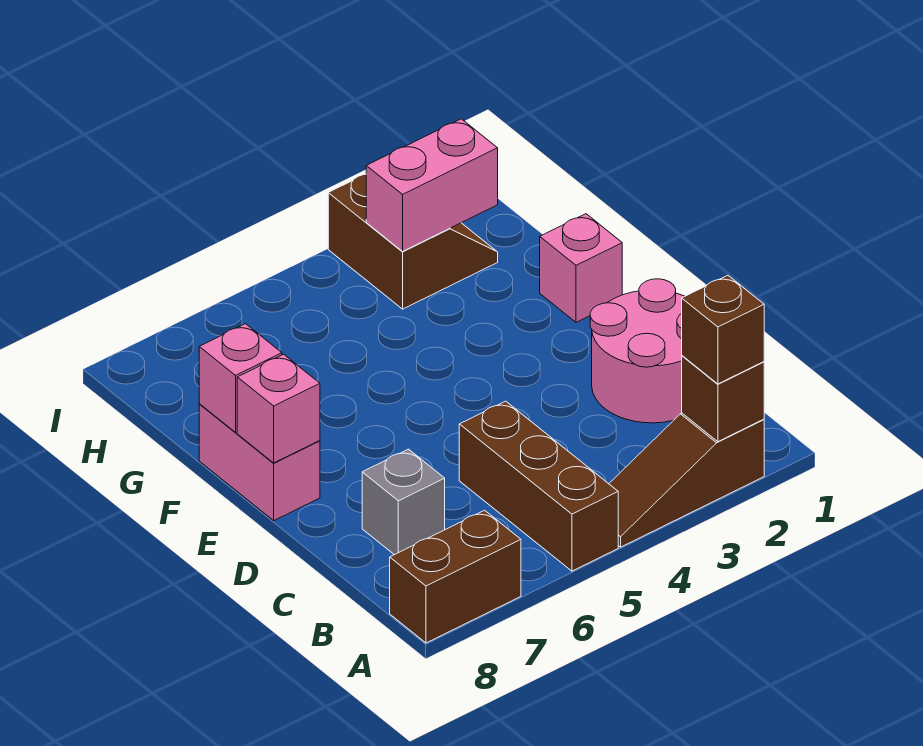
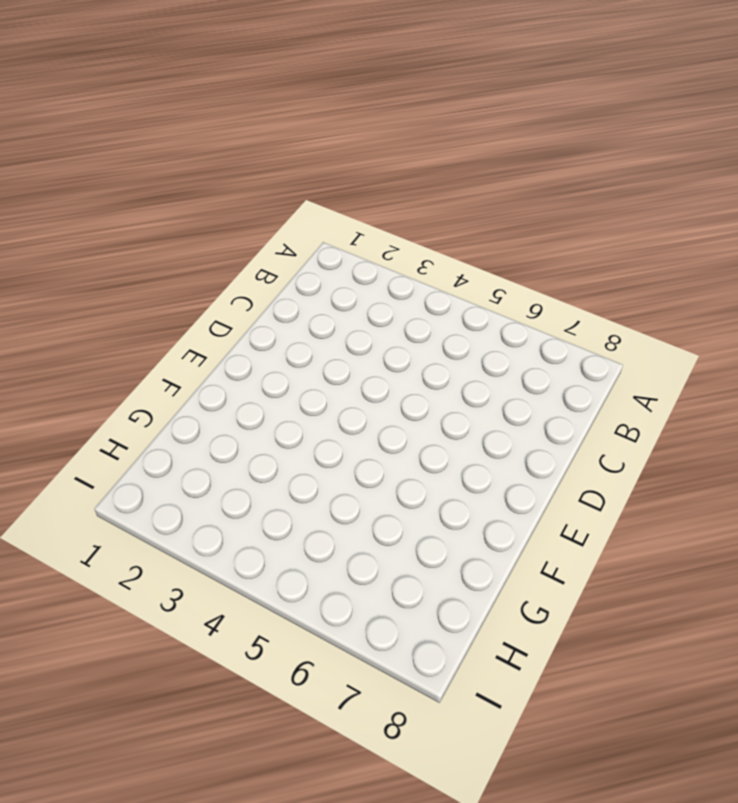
none -> brown 1x3 slope [609,413,764,547]
none -> brown 1x3 brick [459,401,618,571]
none -> brown 1x2 brick [390,510,521,643]

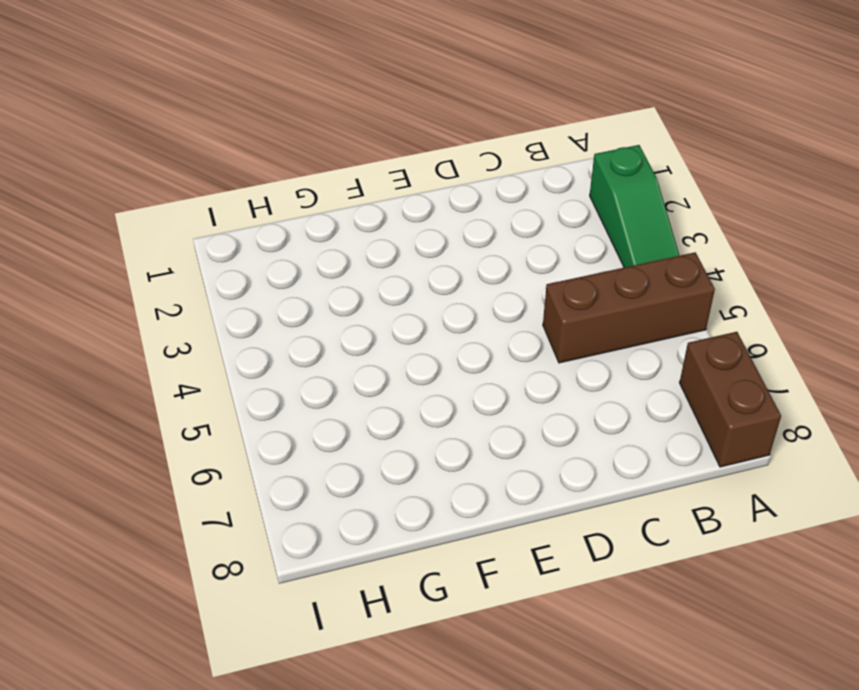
green 1x3 slope [590,145,680,268] -> brown 1x3 slope [609,413,764,547]
none -> pink 2x2 round brick [590,279,685,423]
none -> grey 1x1 brick [362,449,445,555]
none -> pink 1x2 brick [199,404,320,520]

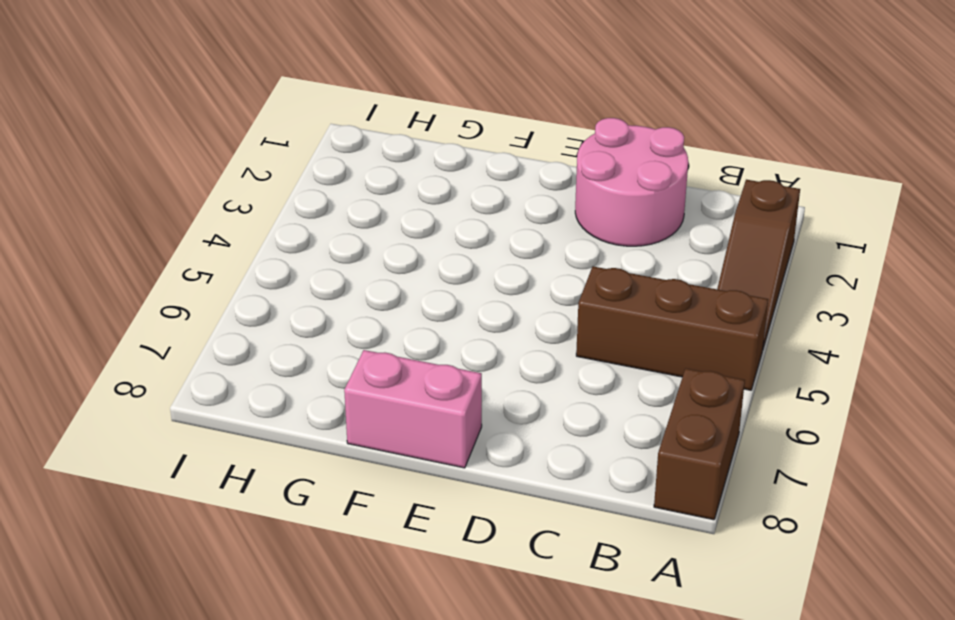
none -> grey 1x1 brick [362,449,445,555]
none -> pink 1x1 brick [540,214,622,322]
none -> brown 2x2 slope [328,174,498,309]

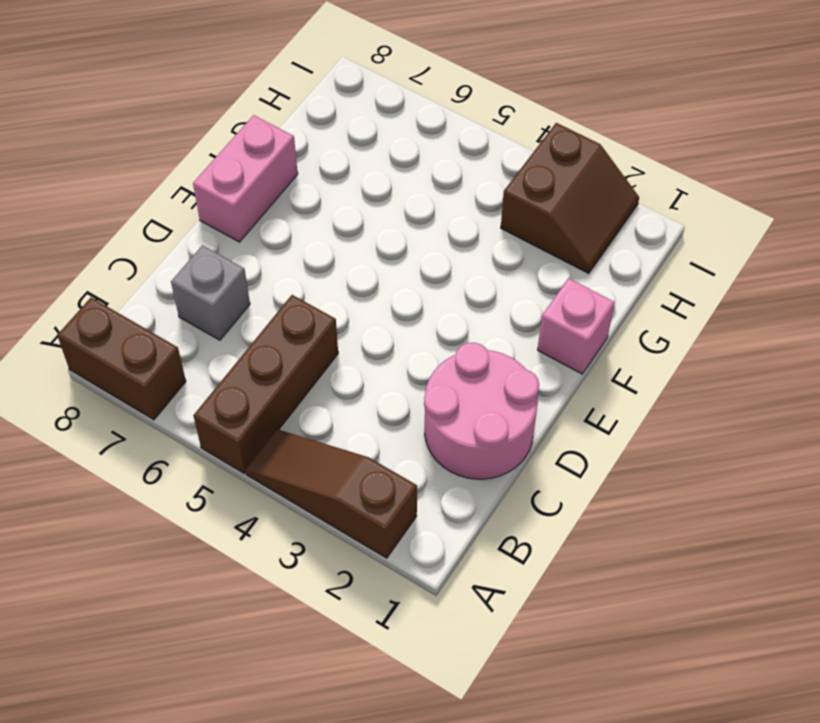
none -> brown 1x1 brick [682,356,764,442]
none -> pink 1x1 brick [237,354,320,463]
none -> pink 1x1 brick [199,324,282,432]

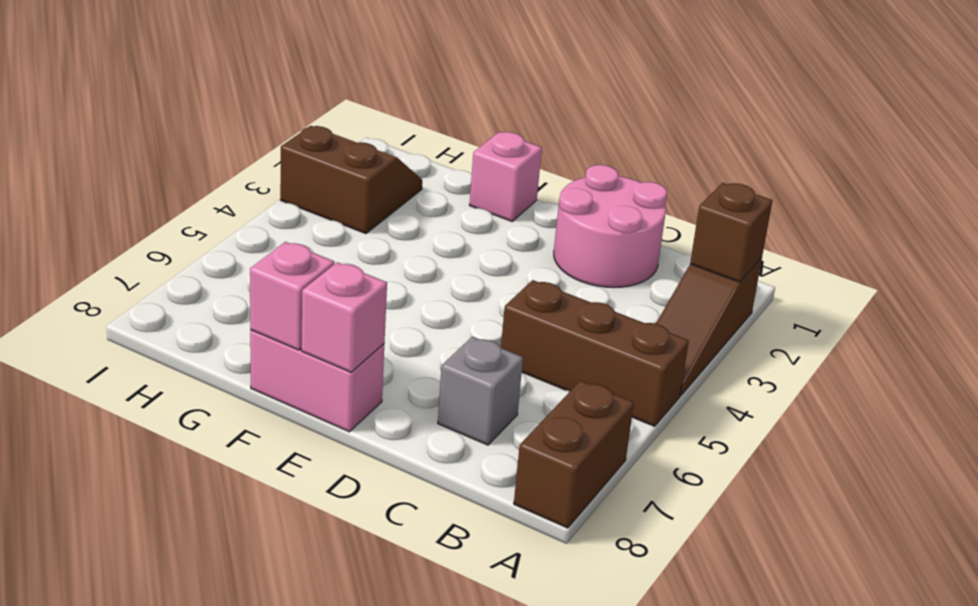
none -> pink 1x2 brick [366,119,498,251]
none -> brown 1x1 brick [682,275,764,384]

